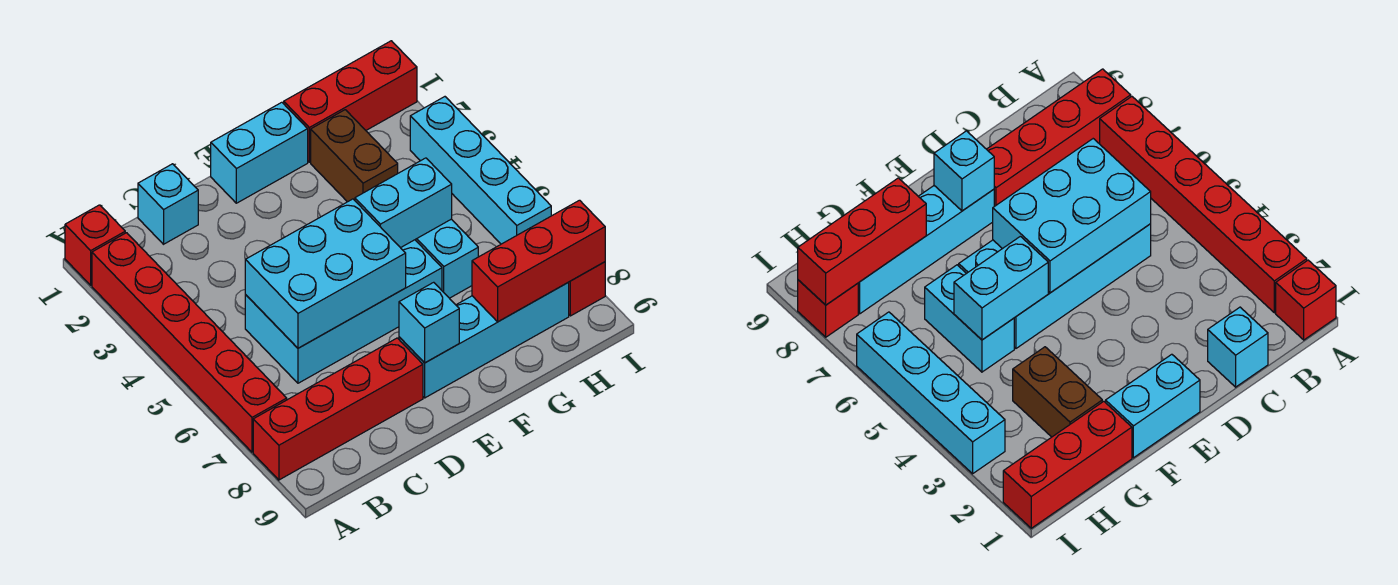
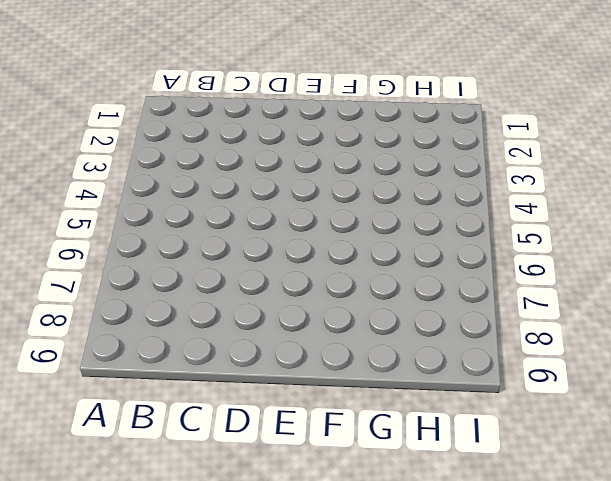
none -> red 1x1 brick [65,205,125,285]
none -> red 1x6 brick [92,233,287,452]
none -> red 1x4 brick [253,338,423,480]

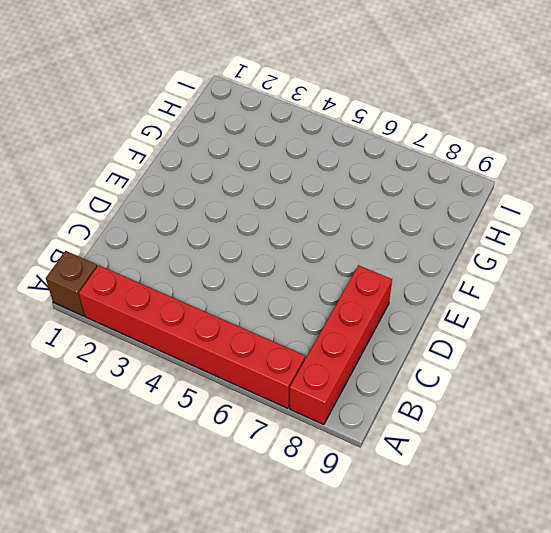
brown 1x1 brick [46,251,97,316] -> red 1x1 brick [65,205,125,285]
none -> cyan 1x1 brick [138,164,198,244]
none -> cyan 2x4 brick [245,240,442,383]
none -> cyan 1x2 brick [211,102,308,203]

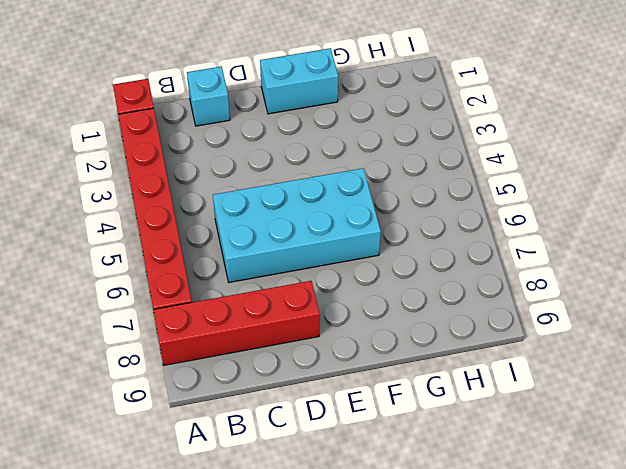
none -> cyan 1x4 brick [399,282,569,398]
none -> red 1x3 brick [284,41,417,162]
none -> brown 1x2 brick [311,110,398,202]

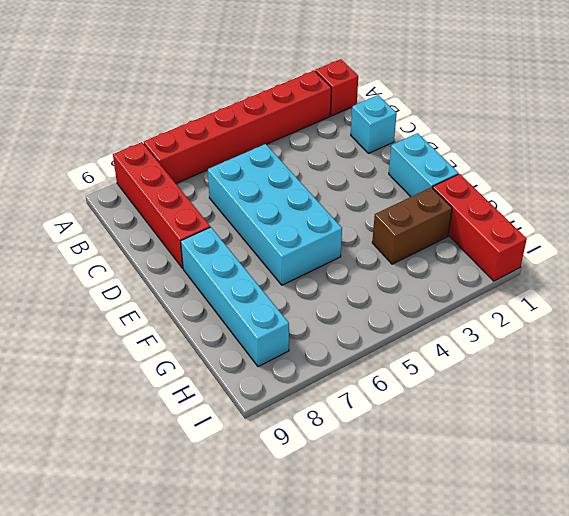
none -> cyan 1x2 brick [415,219,478,298]
none -> cyan 1x4 brick [410,97,551,244]
none -> red 1x1 brick [569,262,605,316]

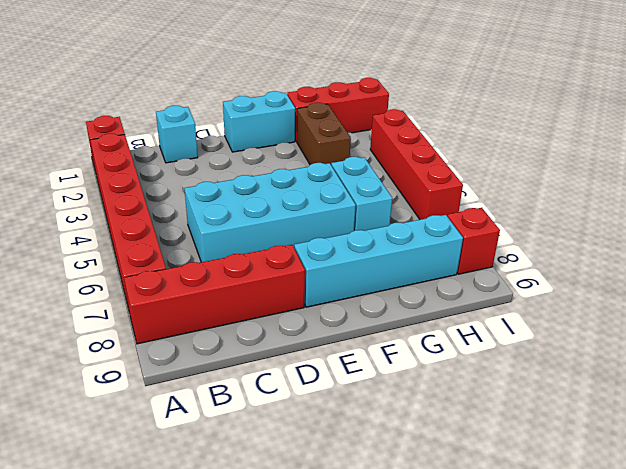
red 1x4 brick [370,109,463,220] -> cyan 1x4 brick [410,97,551,244]
none -> cyan 2x3 brick [245,199,406,348]
none -> cyan 1x1 brick [399,282,459,363]
none -> cyan 1x2 brick [355,158,452,248]

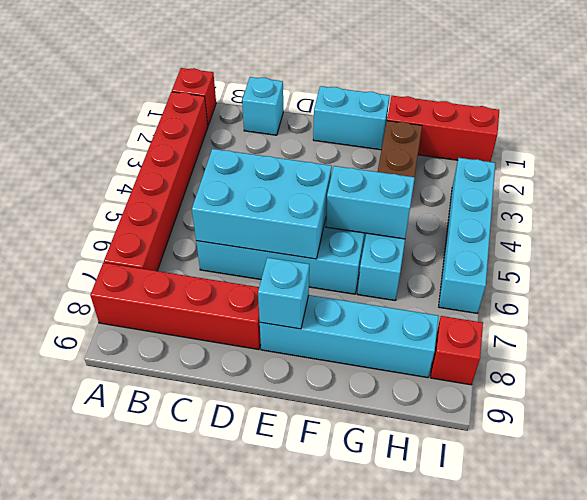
none -> red 1x3 brick [472,200,605,322]

